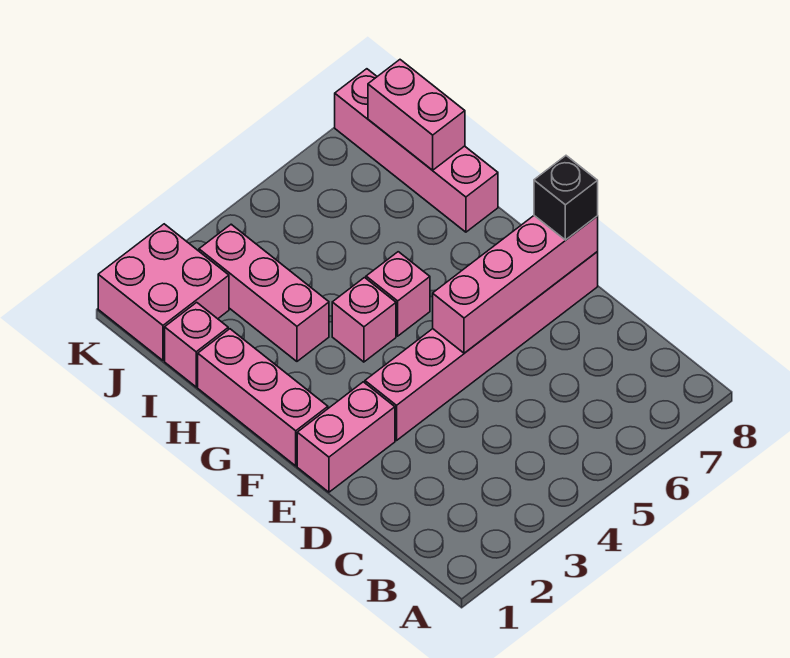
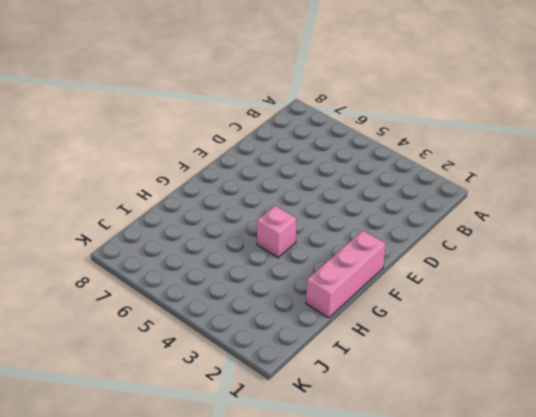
none -> pink 1x2 brick [297,382,395,492]
none -> pink 1x6 brick [365,252,598,441]
none -> pink 1x1 brick [366,252,430,336]

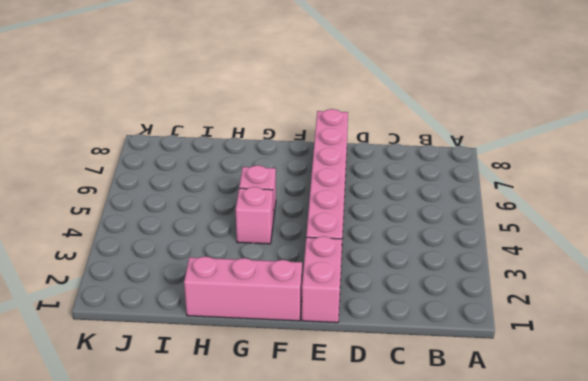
none -> pink 1x3 brick [199,224,329,361]
none -> pink 1x4 brick [335,69,498,232]
none -> pink 1x1 brick [165,302,228,387]

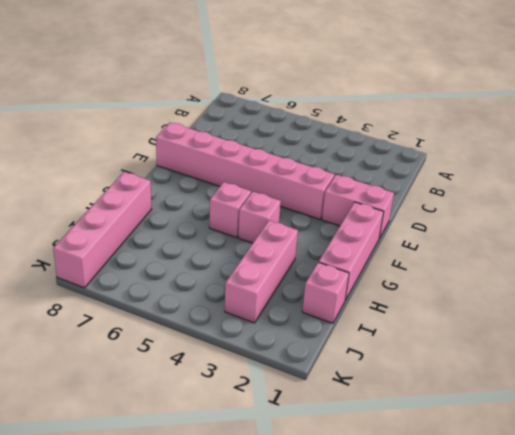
none -> pink 2x2 brick [98,224,229,360]
none -> pink 1x4 brick [433,216,598,353]
none -> pink 1x2 brick [368,60,465,170]

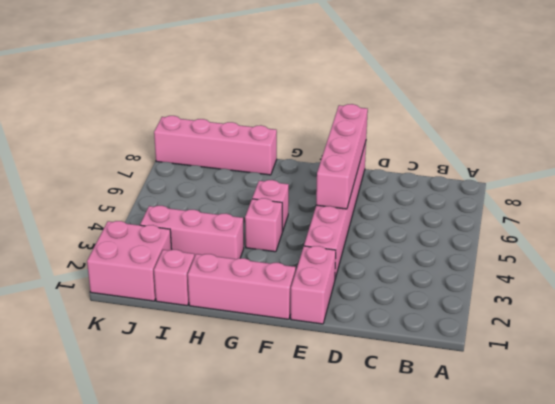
none -> pink 1x2 brick [368,60,465,170]
none -> black 1x1 brick [534,156,598,240]

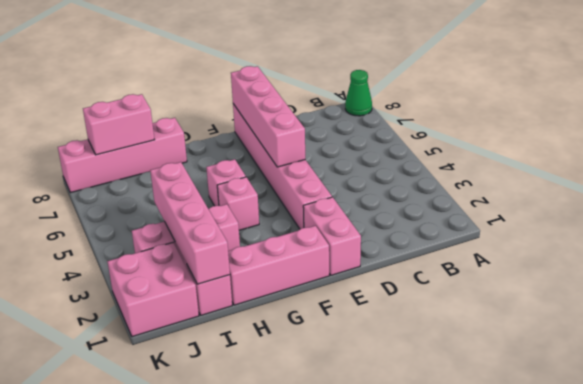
green 1x1 cone [345,70,372,116] -> none
pink 1x4 brick [150,162,230,284] -> none
none -> black 1x1 brick [534,156,598,240]

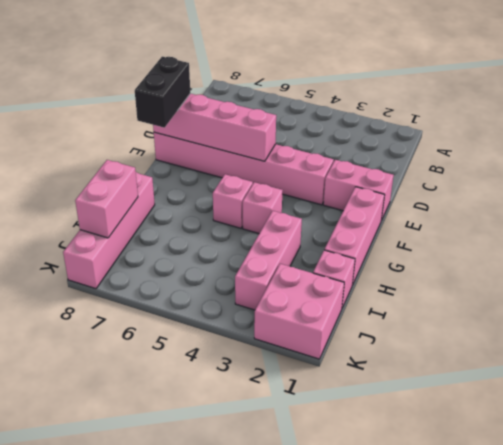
black 1x2 brick [135,57,190,128] -> black 1x1 brick [534,156,598,240]

